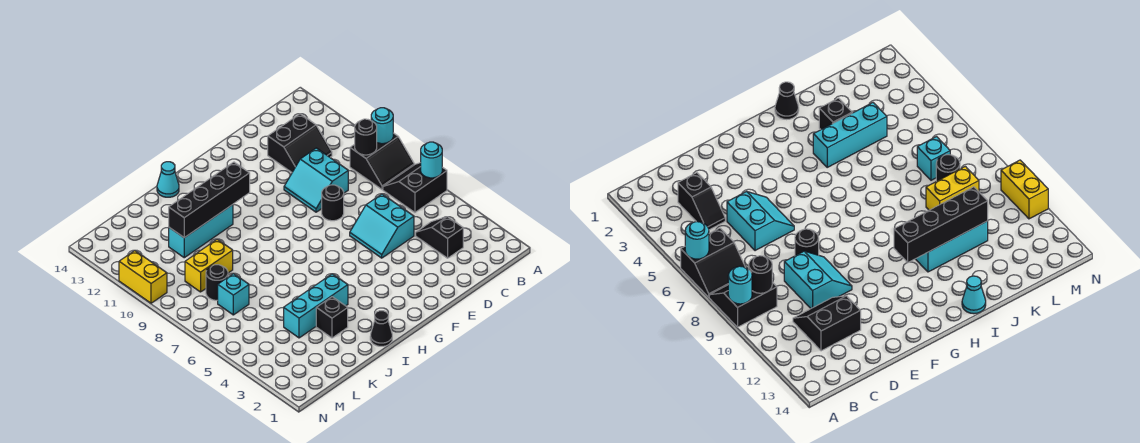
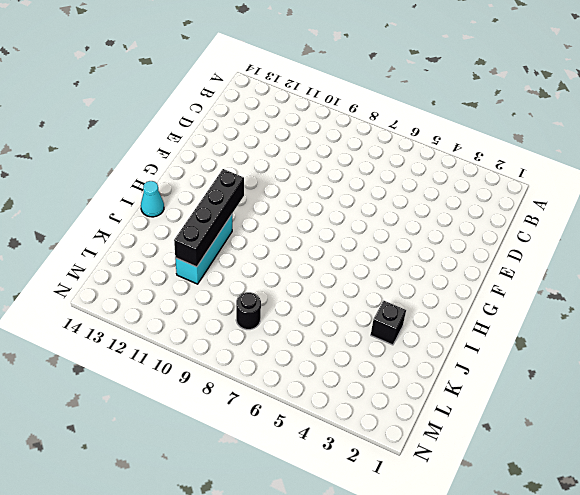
none -> black 2x2 slope [383,163,447,212]
none -> black 2x2 slope [350,133,414,189]
none -> black 1x2 slope [416,217,463,258]

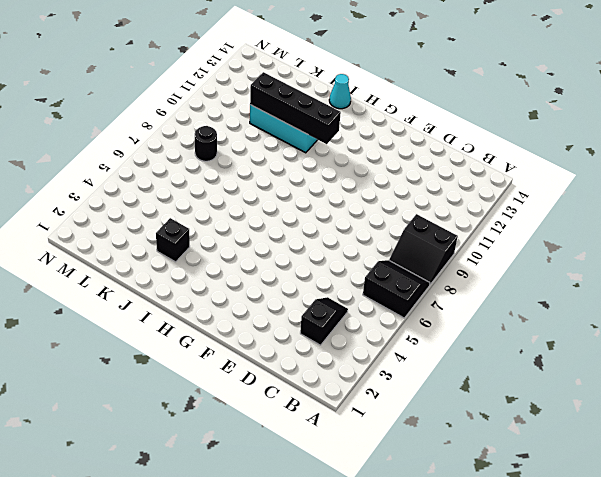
none -> black 2x2 slope [268,114,332,172]
none -> cyan 2x2 slope [350,194,414,258]
none -> cyan 2x2 slope [284,148,348,212]

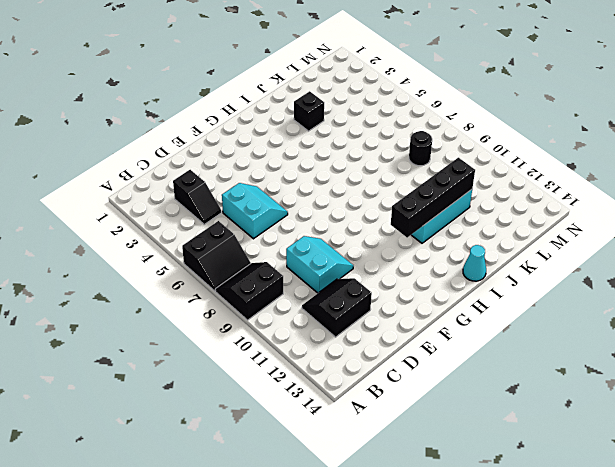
none -> black 1x1 round brick [322,185,344,221]
none -> black 1x1 cone [370,311,392,346]
none -> cyan 1x3 brick [284,274,348,338]

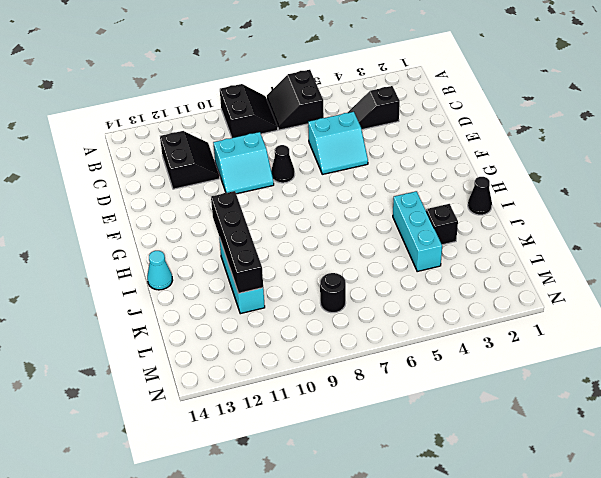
black 1x1 cone [271,145,295,183] -> black 1x1 round brick [322,185,344,221]
none -> yellow 1x2 brick [185,239,233,292]
none -> cyan 1x1 brick [218,273,249,315]
none -> yellow 1x2 brick [119,251,167,303]

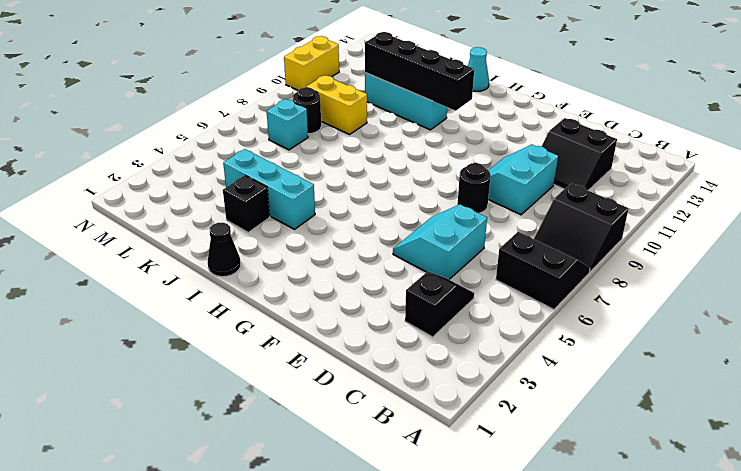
none -> cyan 1x1 round brick [421,142,442,178]
none -> cyan 1x1 round brick [371,108,393,144]
none -> black 1x1 round brick [355,119,377,155]

